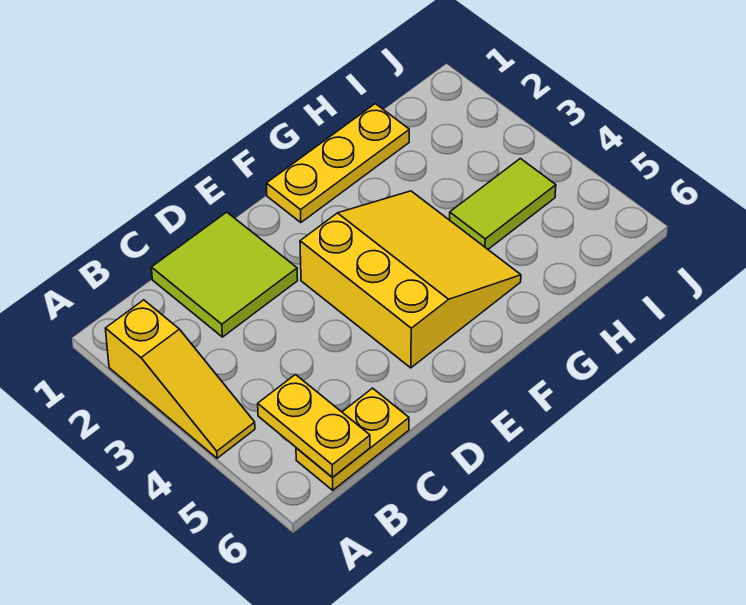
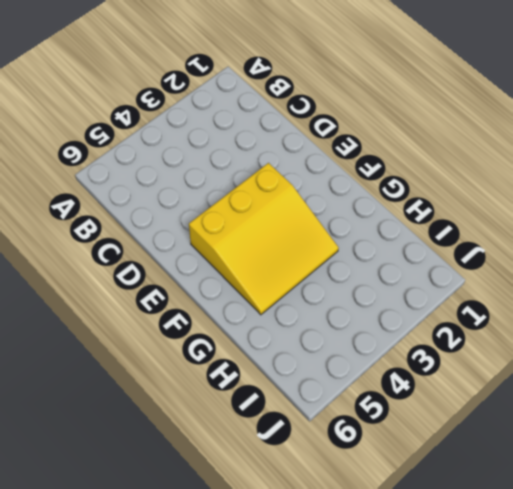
none -> yellow 1x3 slope [105,300,255,458]
none -> yellow 1x2 plate [296,388,409,490]

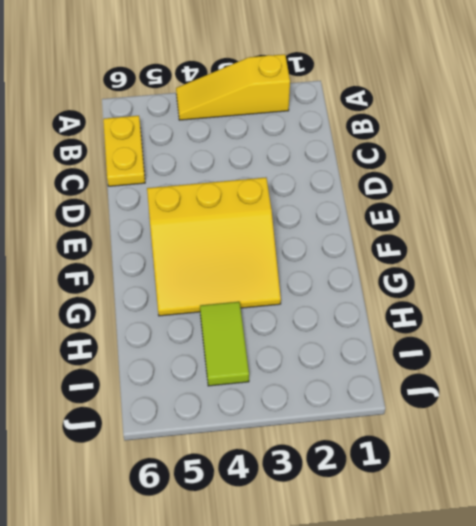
none -> lime 2x2 tile [151,212,298,337]
none -> yellow 1x3 plate [266,104,409,223]

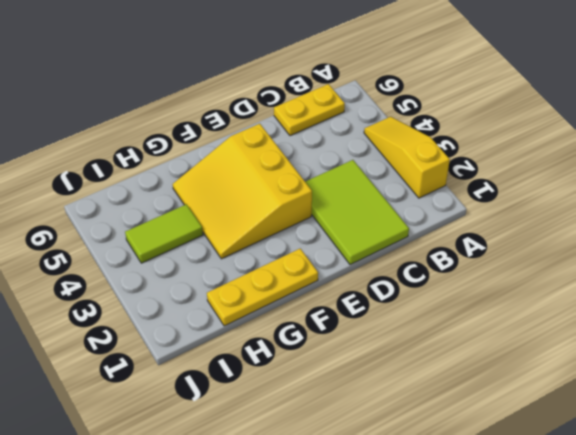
lime 2x3 tile [305,160,409,265] -> lime 2x2 tile [151,212,298,337]
none -> yellow 1x2 plate [258,375,370,478]

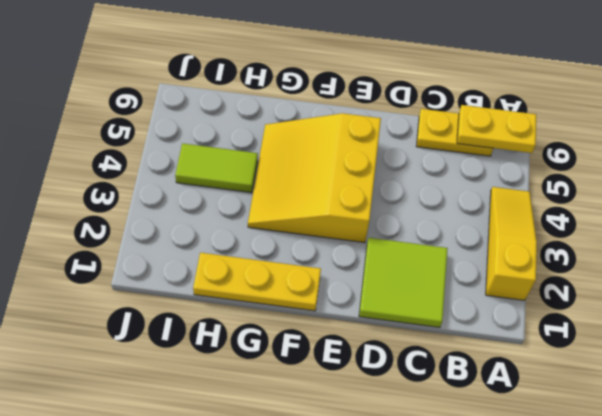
yellow 1x2 plate [457,105,536,153] -> yellow 1x2 plate turned to [258,375,370,478]

